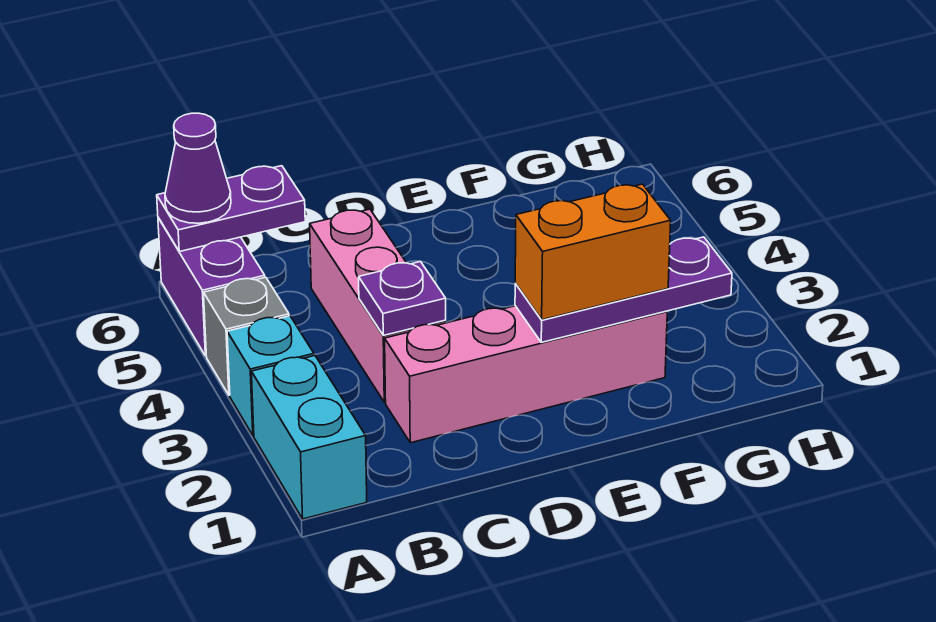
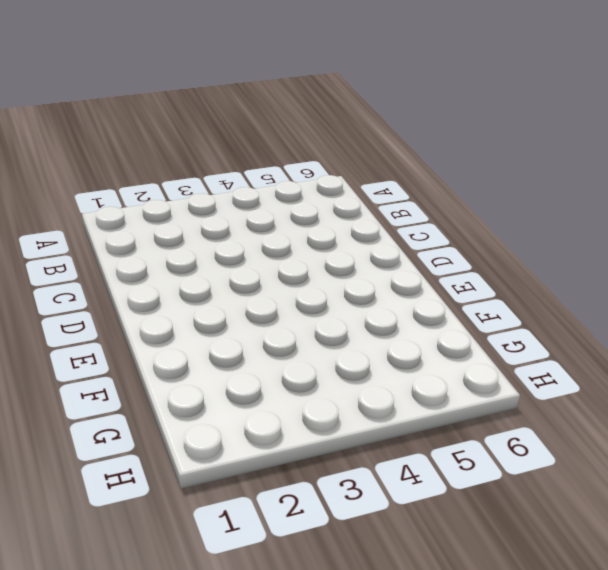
none -> cyan 1x2 brick [251,356,367,519]
none -> cyan 1x1 brick [227,316,314,435]

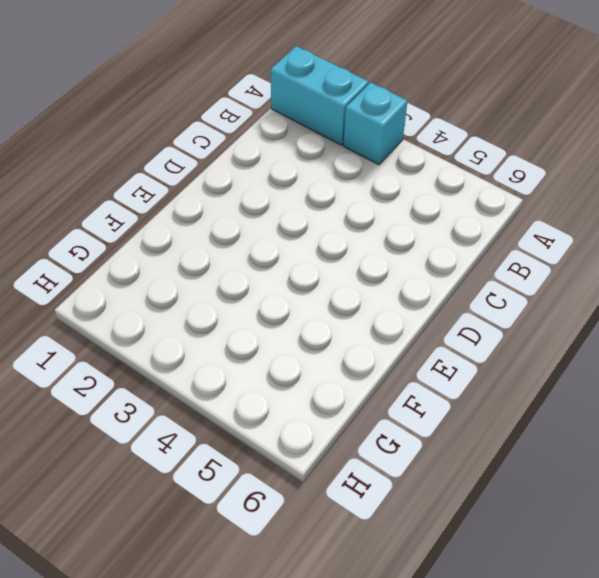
none -> grey 1x1 brick [204,277,289,395]
none -> purple 1x2 brick [158,218,265,356]

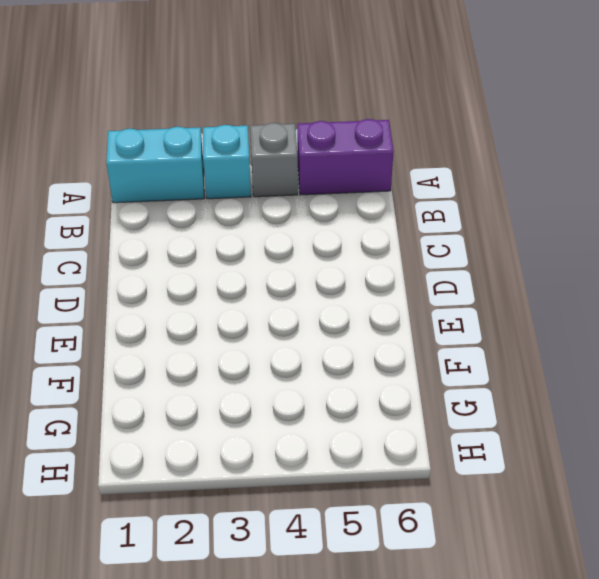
none -> pink 1x4 brick [385,306,667,443]
none -> pink 1x3 brick [310,209,446,402]

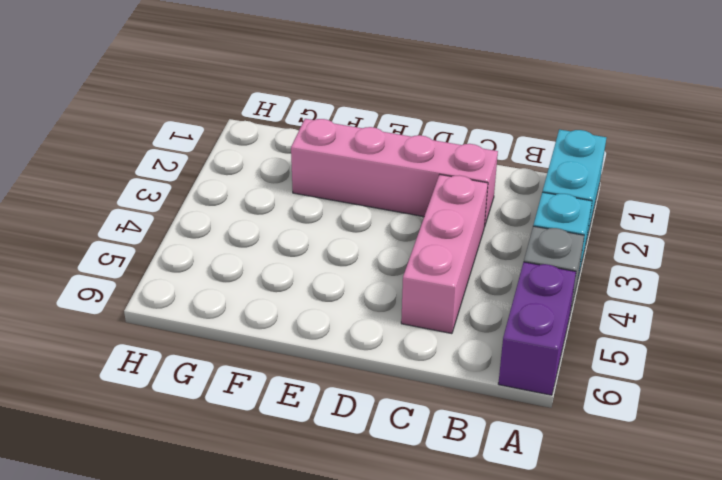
none -> purple 1x2 plate [157,166,305,252]
none -> purple 1x1 plate [359,261,446,335]

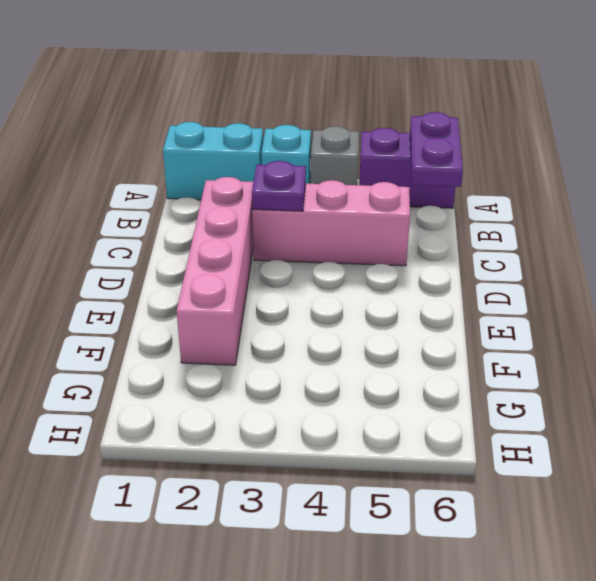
none -> purple 1x3 plate [515,237,732,342]
none -> purple 1x1 cone [165,113,231,223]

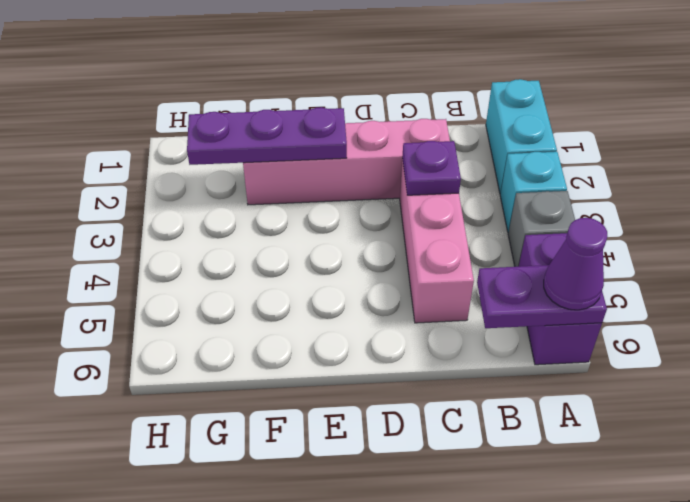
none -> orange 1x2 brick [515,184,671,320]

